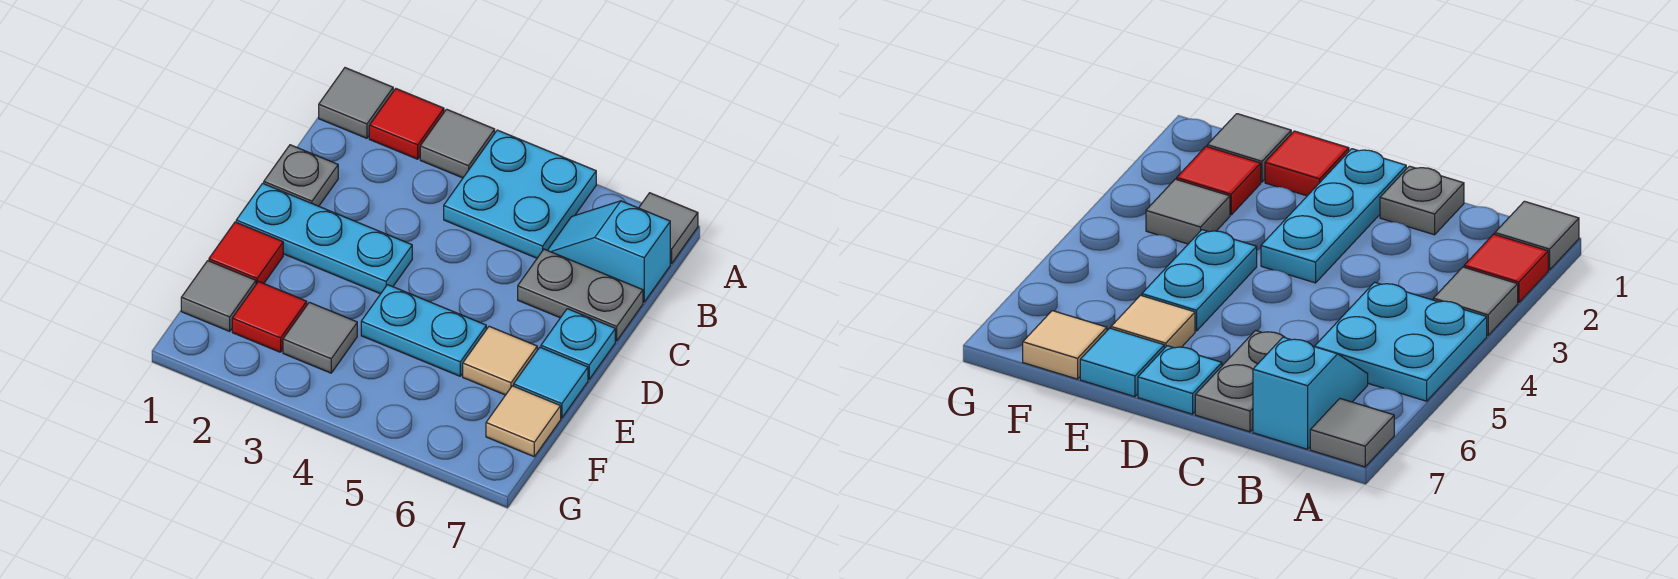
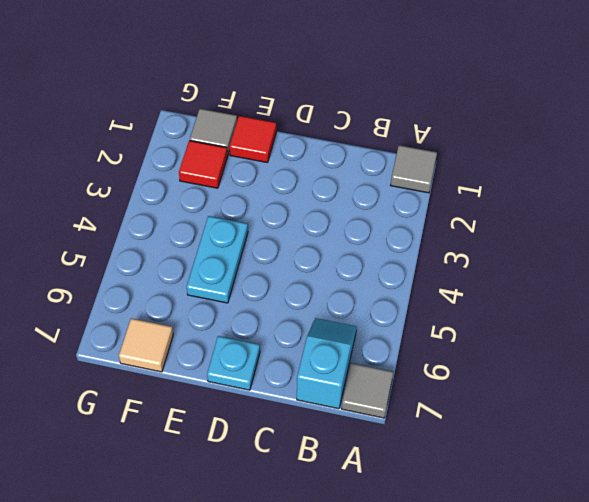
none -> red 1x1 tile [369,89,444,159]
none -> grey 1x1 tile [420,109,495,178]
none -> cyan 2x2 plate [444,130,596,258]

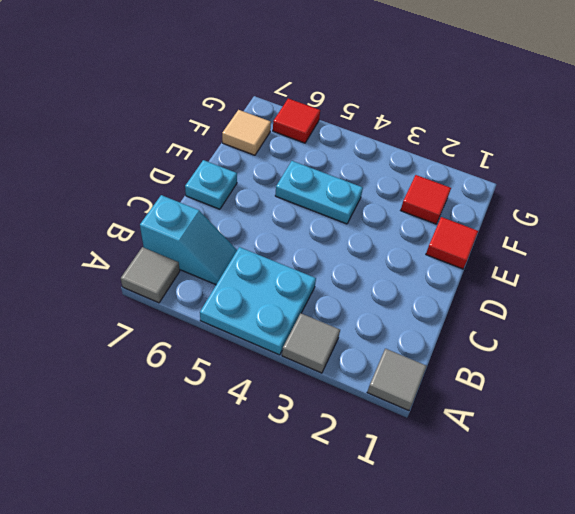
red 1x1 tile [273,99,320,143] -> red 1x1 tile moved to [369,89,444,159]
none -> grey 1x1 plate [264,145,338,206]
none -> grey 1x2 plate [518,249,643,341]
none -> cyan 1x3 plate [236,183,412,294]

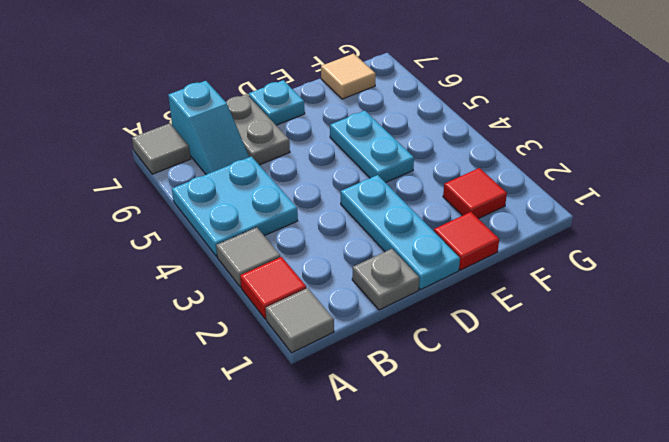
none -> tan 1x1 tile [463,326,537,395]
none -> cyan 1x1 tile [514,347,588,418]
none -> grey 1x1 tile [181,261,256,331]

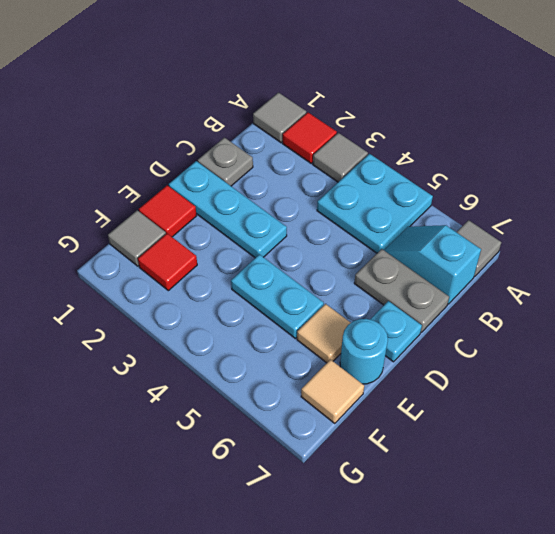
cyan 1x1 round brick [340,319,388,384] -> cyan 1x1 tile [514,347,588,418]
none -> grey 1x1 tile [283,302,357,373]

